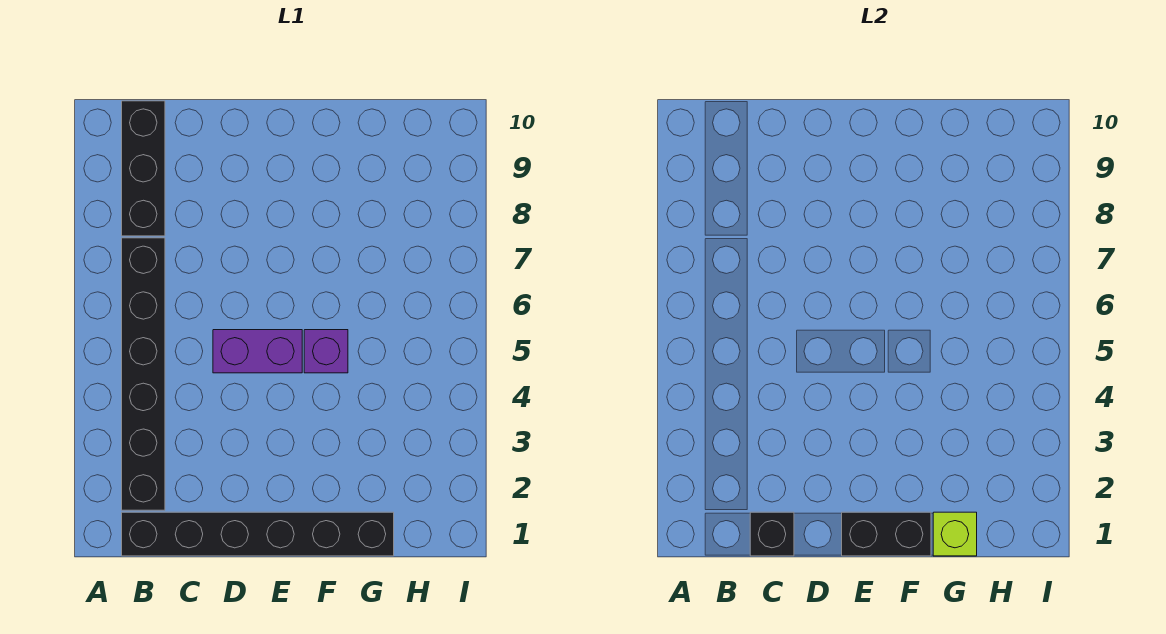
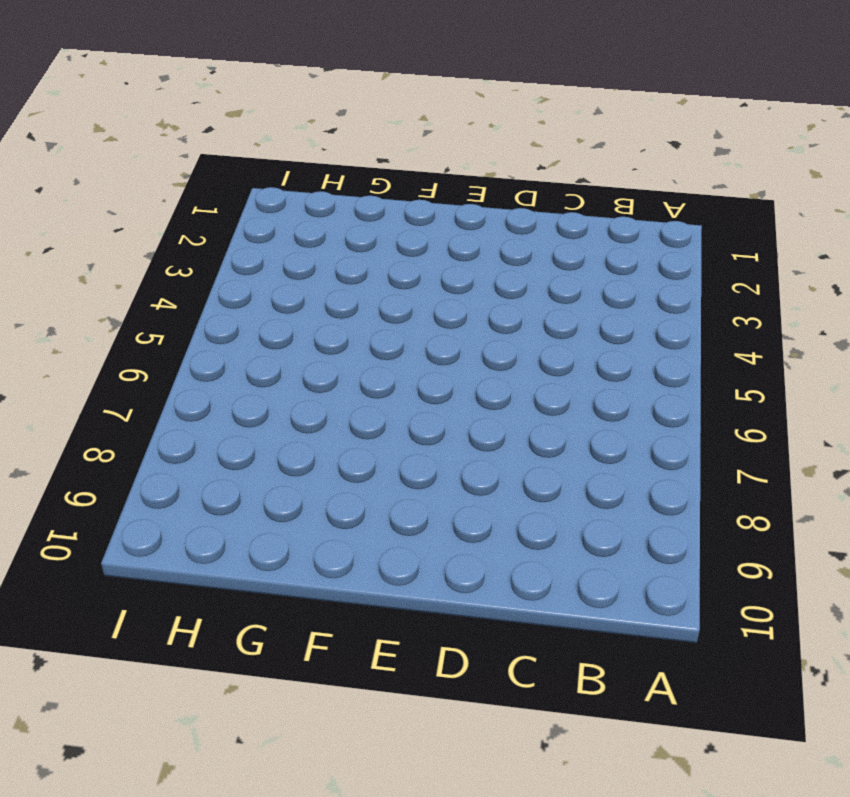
none -> black 1x6 brick [122,512,394,556]
none -> black 1x6 brick [122,238,165,510]

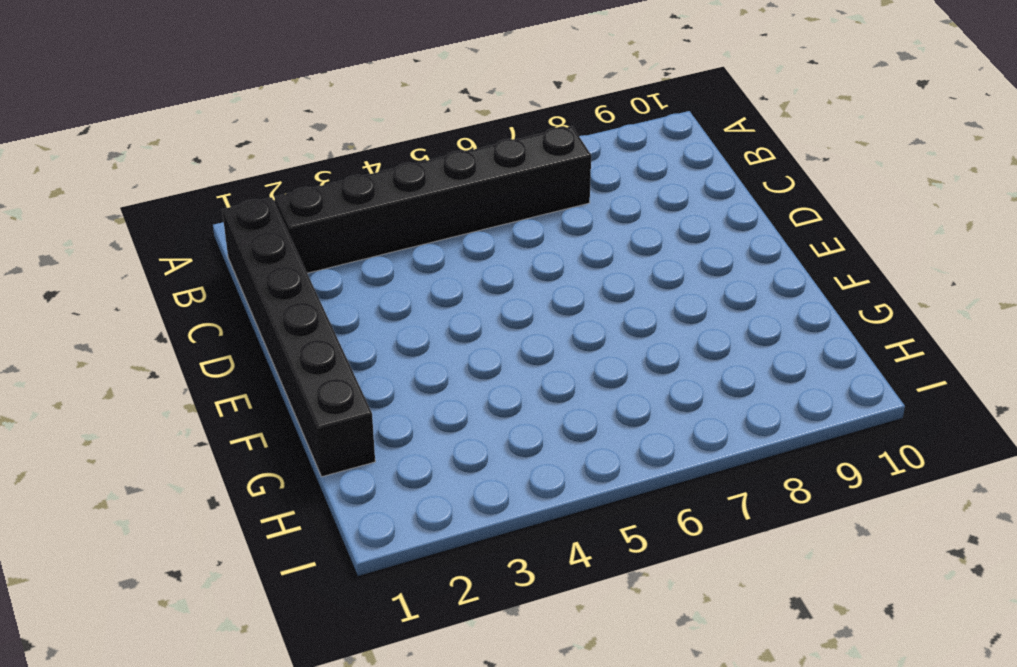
none -> black 1x3 brick [122,101,165,236]
none -> purple 1x2 brick [213,330,302,373]

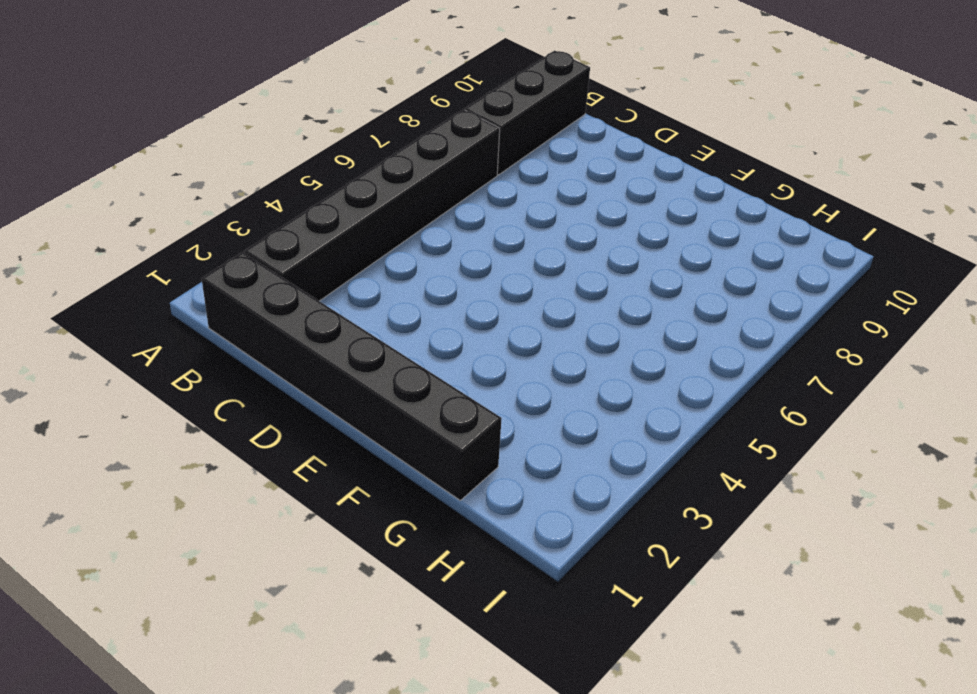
none -> purple 1x2 brick [213,330,302,373]
none -> purple 1x1 brick [304,330,348,373]

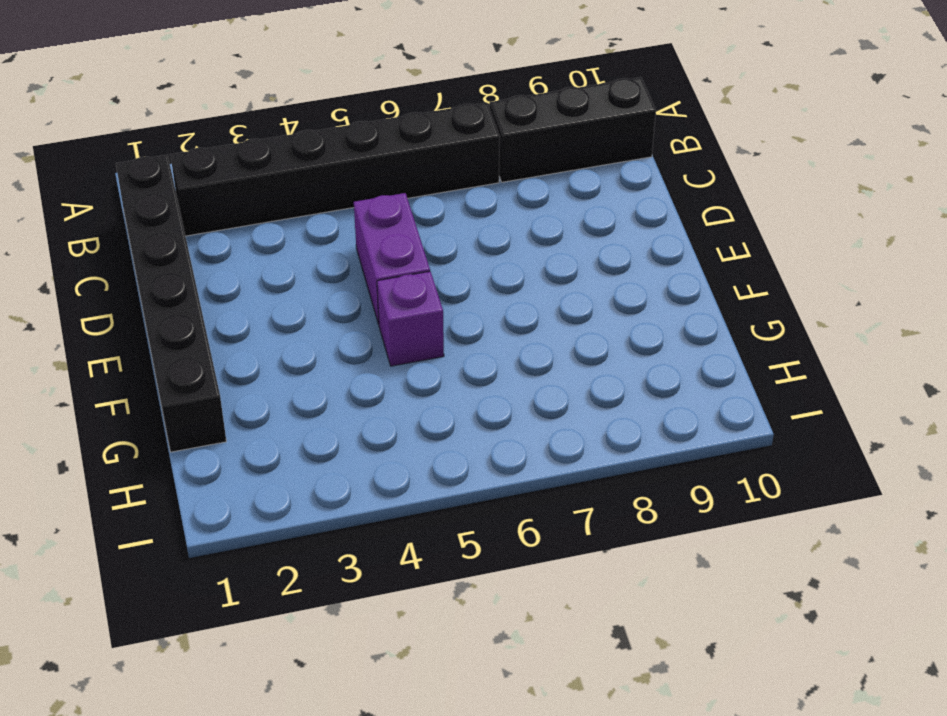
none -> black 1x1 brick [750,512,794,556]
none -> black 1x2 brick [842,512,931,556]

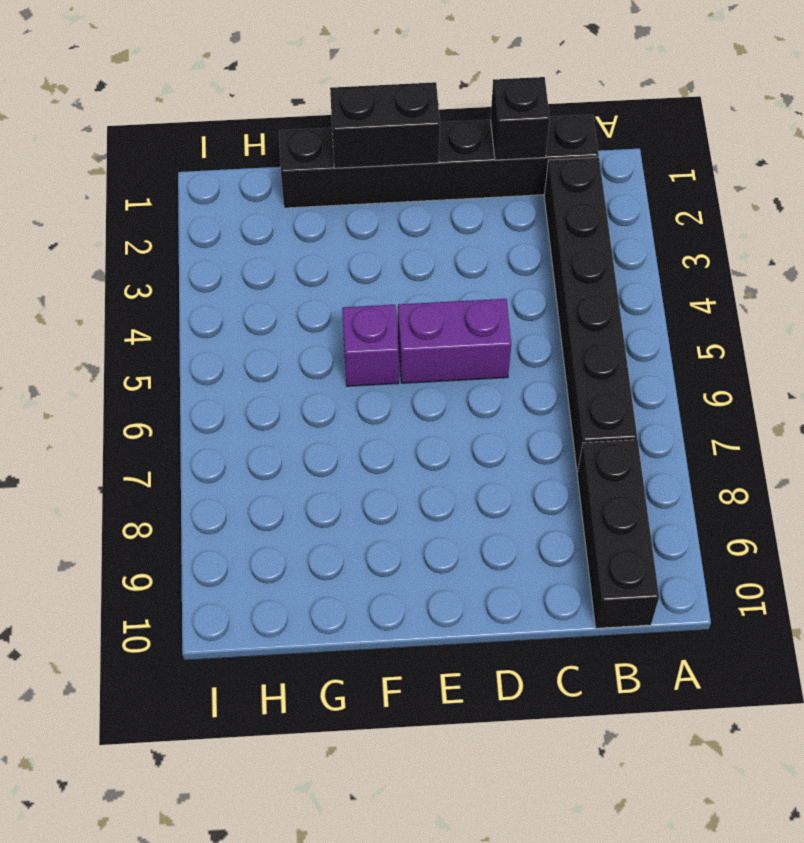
none -> lime 1x1 brick [933,512,977,556]

